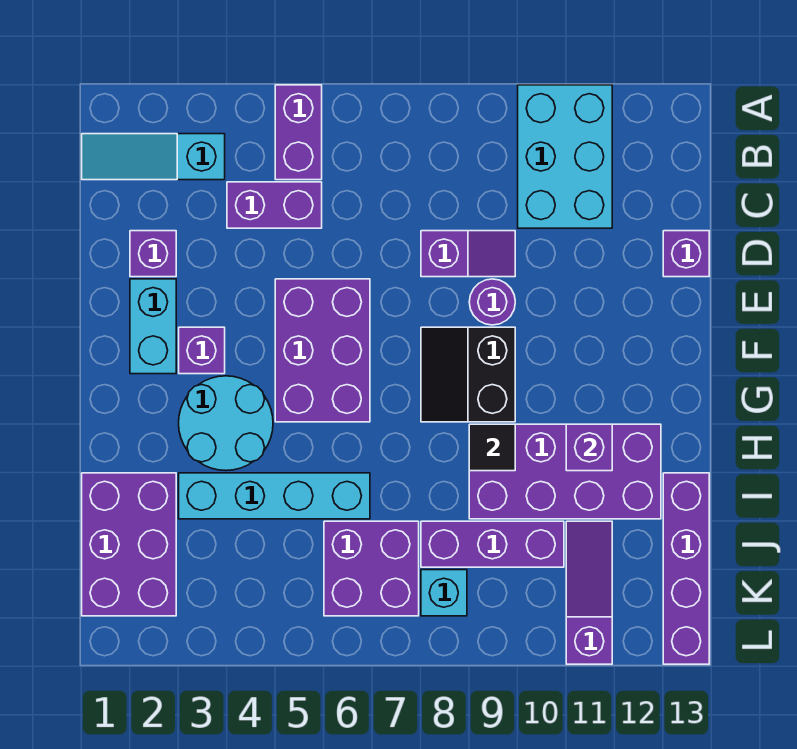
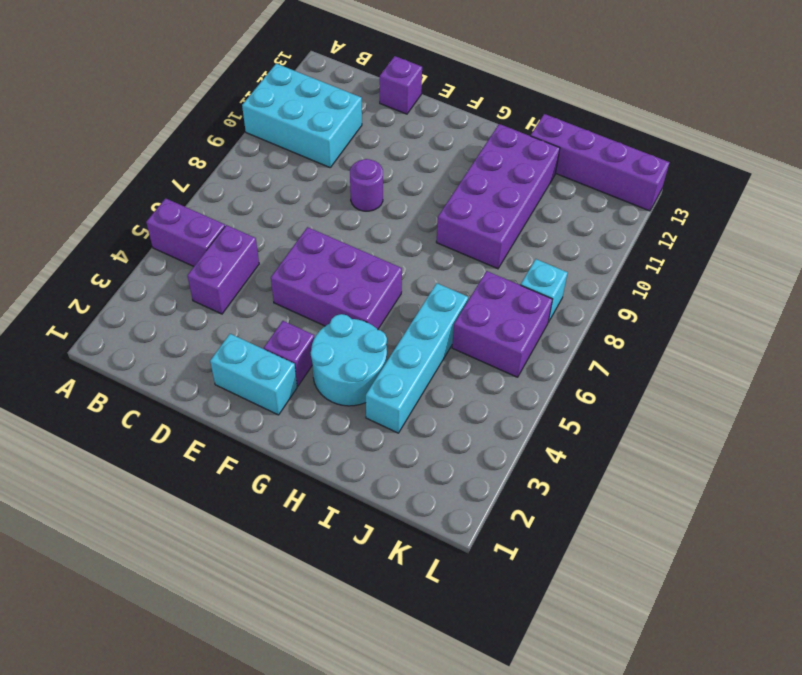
none -> cyan 1x3 slope [82,134,225,180]
none -> purple 1x1 brick [130,231,176,277]
none -> purple 1x2 slope [421,231,515,277]

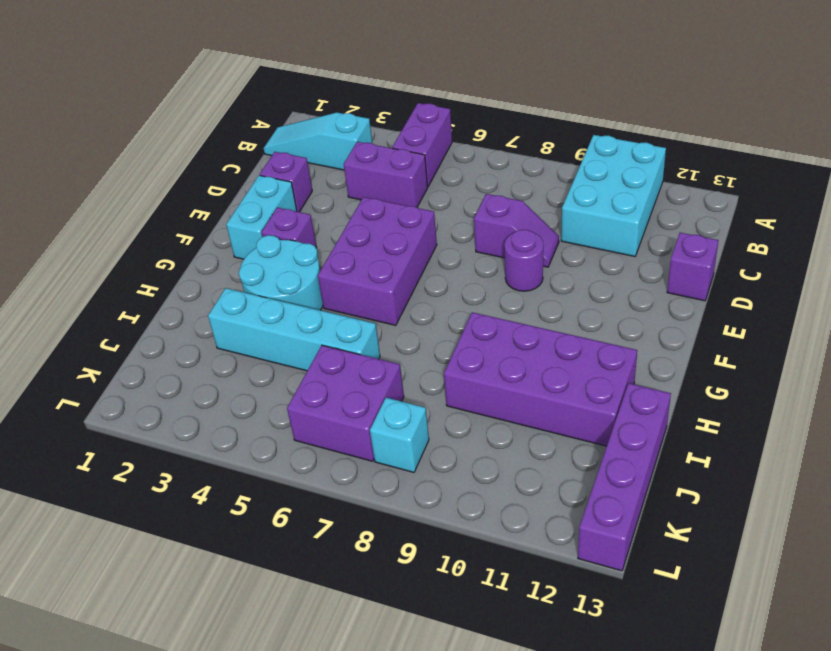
none -> black 2x2 slope [421,327,515,422]
none -> purple 2x3 brick [82,473,176,616]
none -> purple 1x3 brick [421,521,564,567]

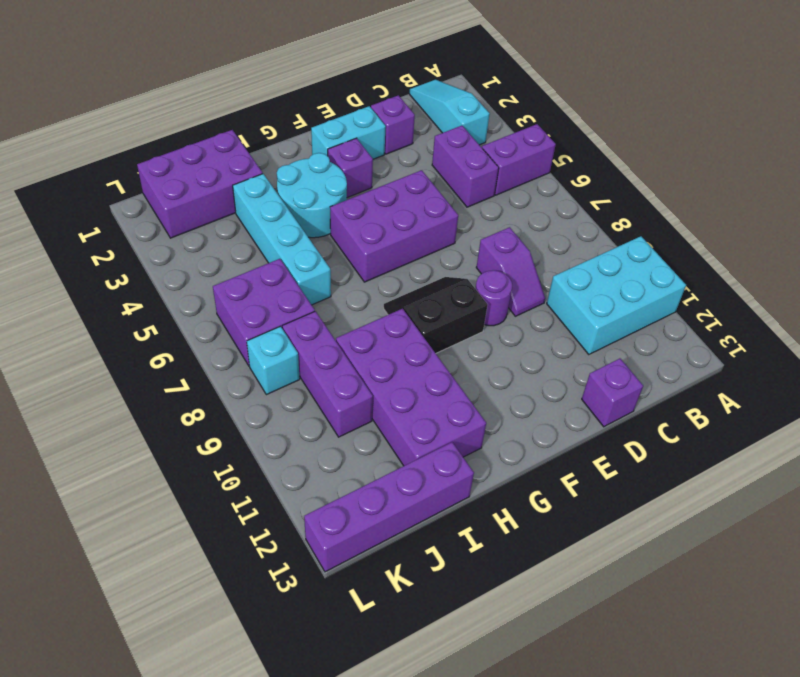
none -> purple 1x3 slope [566,521,612,664]
none -> black 1x1 tile [469,424,515,471]
none -> purple 1x1 brick [566,424,612,471]

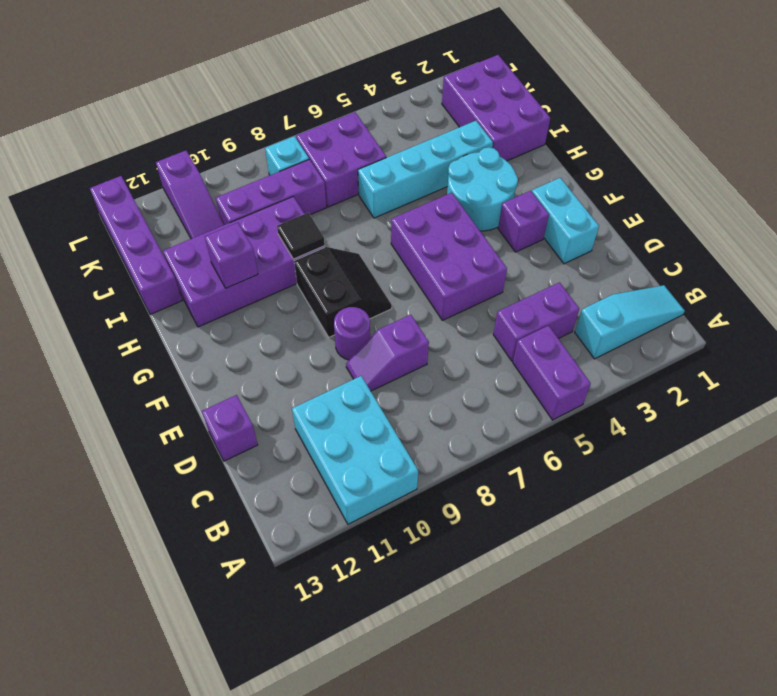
none -> purple 1x1 brick [130,231,176,277]

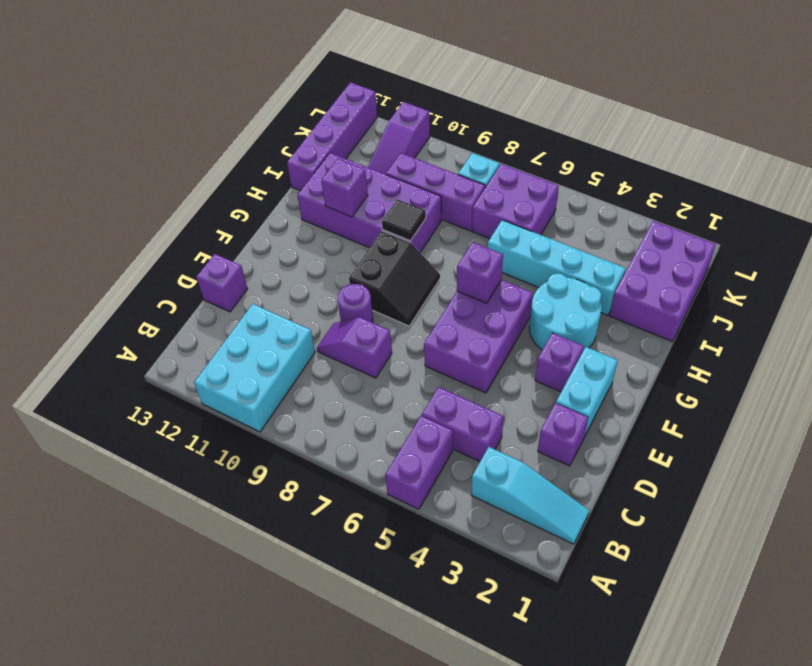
purple 1x1 brick [457,242,503,303] -> none

